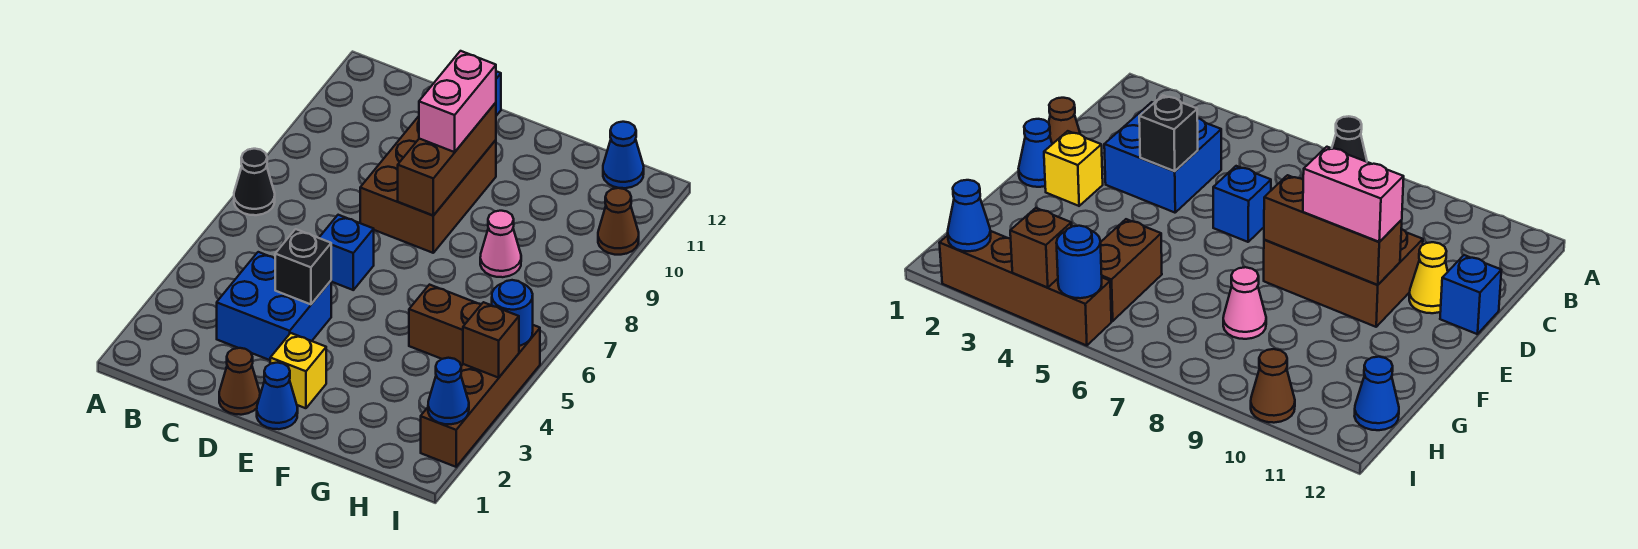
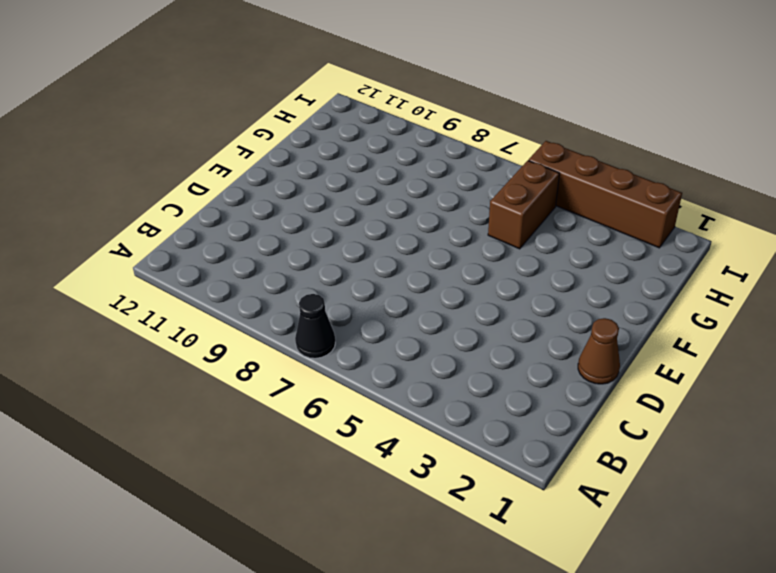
none -> blue 2x2 brick [217,252,331,360]
none -> blue 1x1 brick [319,215,374,290]
none -> brown 2x3 brick [360,116,496,253]

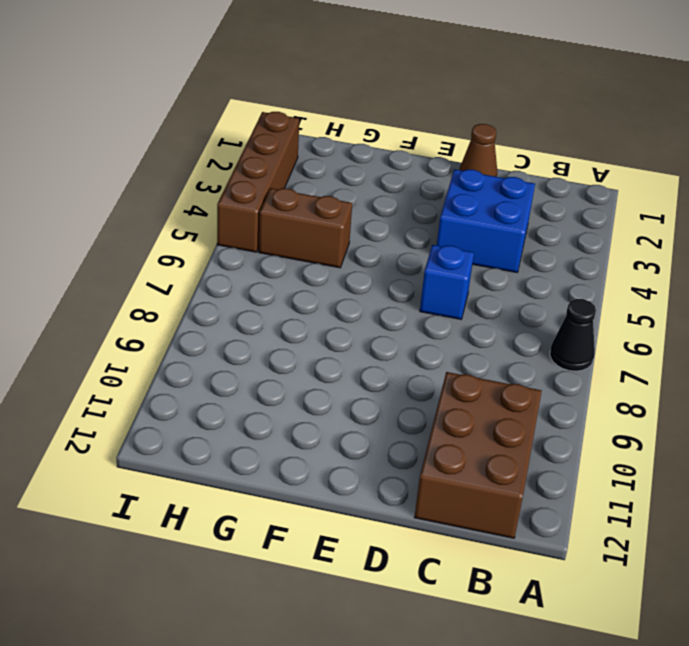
brown 2x3 brick [414,372,542,538] -> brown 2x3 brick moved to [360,116,496,253]
none -> yellow 1x1 cone [1409,242,1448,313]
none -> blue 1x1 brick [1440,255,1501,334]
none -> blue 1x1 cone [257,363,298,429]

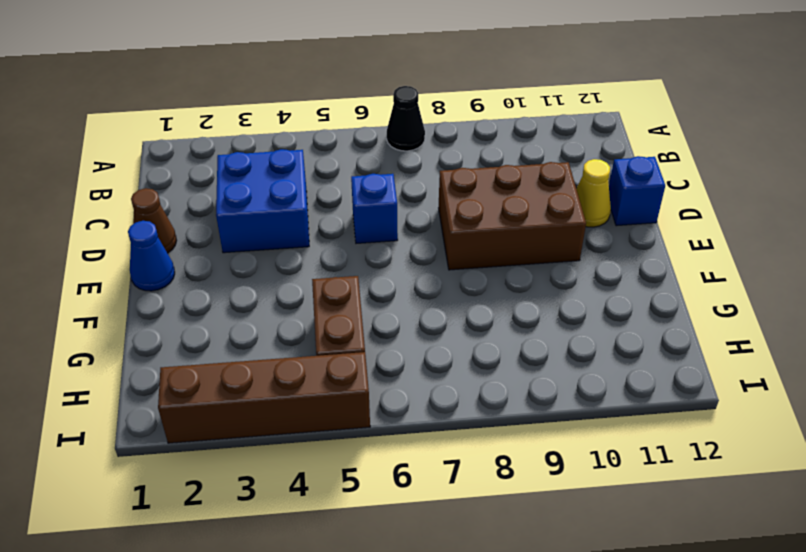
none -> yellow 1x1 brick [270,333,326,408]
none -> pink 1x1 cone [480,211,521,277]
none -> blue 1x1 cone [603,122,644,188]

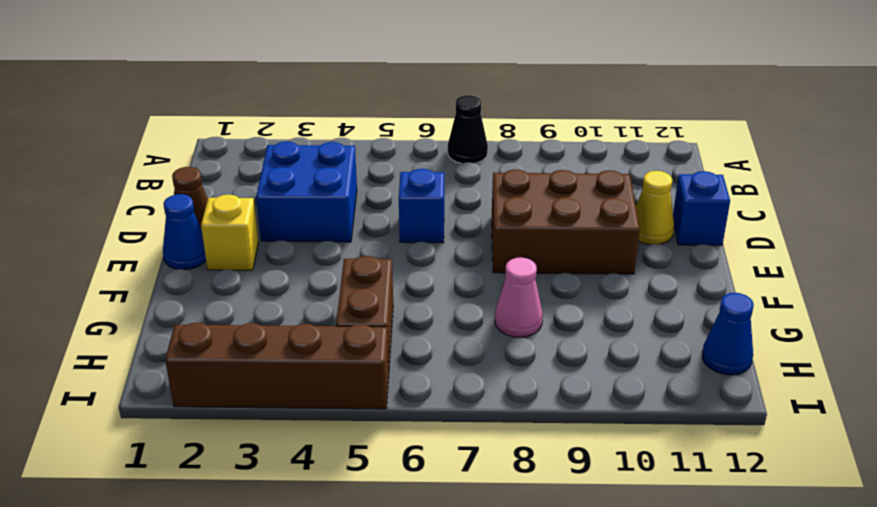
none -> brown 1x1 cone [598,188,639,255]
none -> black 1x1 brick [275,229,331,304]
none -> brown 1x3 brick [398,103,496,216]

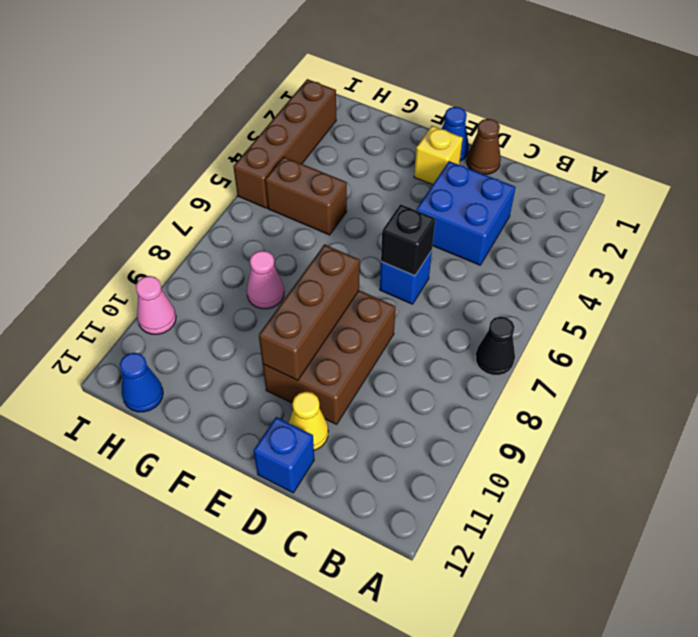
black 1x1 brick [381,204,435,276] -> black 1x1 brick moved to [275,229,331,304]
pink 1x1 cone [136,276,176,334] -> brown 1x1 cone [598,188,639,255]
none -> blue 1x1 cone [428,358,469,424]
none -> brown 1x1 brick [463,302,519,378]
none -> blue 1x1 round brick [492,280,533,346]

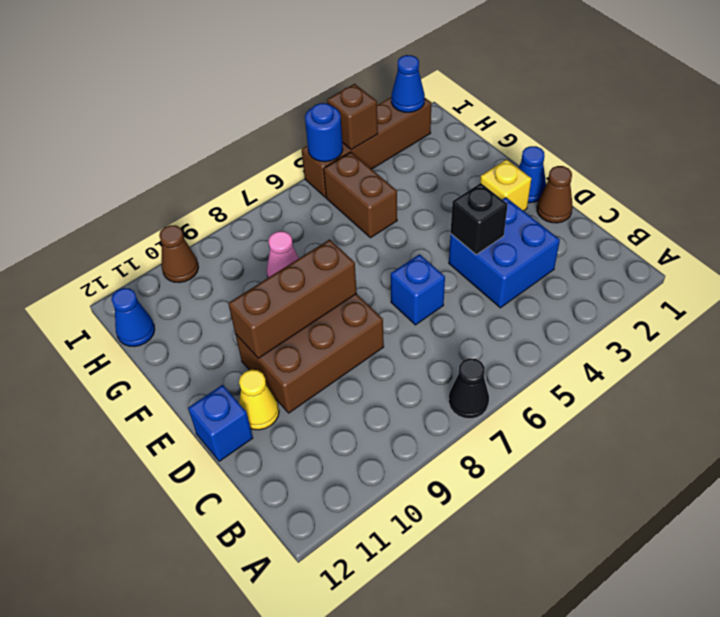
none -> pink 1x2 brick [419,51,496,152]

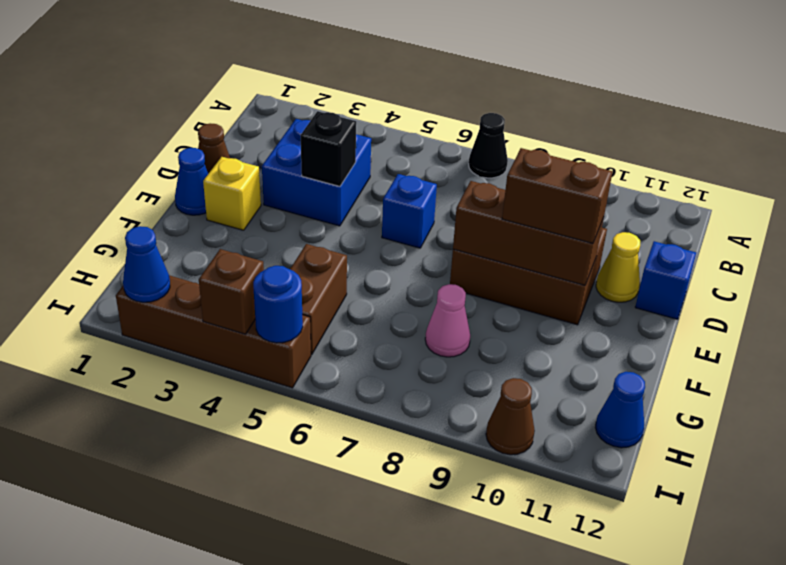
brown 1x2 brick [502,148,613,243] -> pink 1x2 brick [419,51,496,152]

